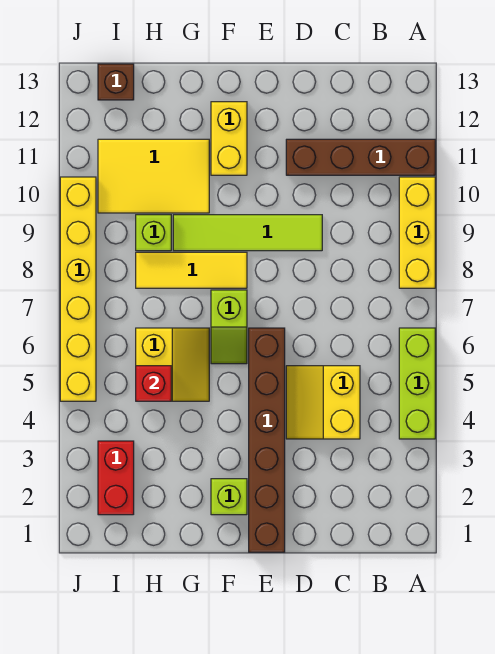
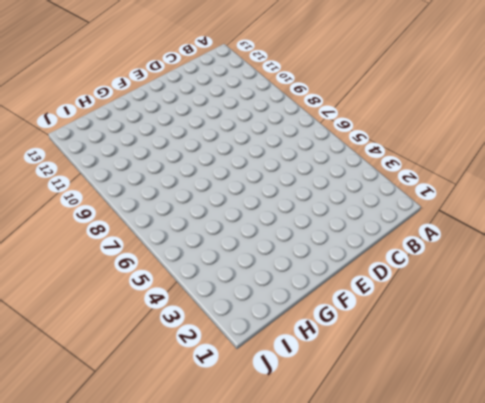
none -> lime 1x3 brick [399,328,435,439]
none -> yellow 1x3 brick [399,177,435,288]
none -> brown 1x4 brick [286,139,435,175]

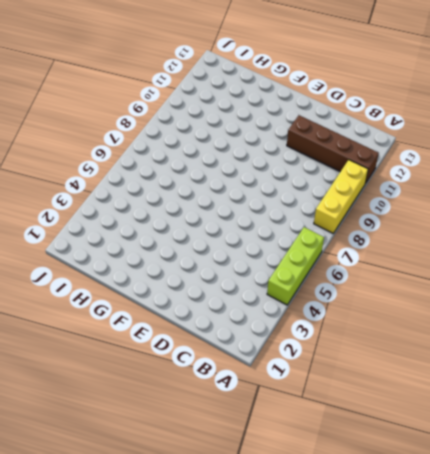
none -> yellow 2x2 slope [286,366,360,439]
none -> lime 1x4 tile [173,215,322,251]
none -> brown 1x6 brick [249,328,285,552]

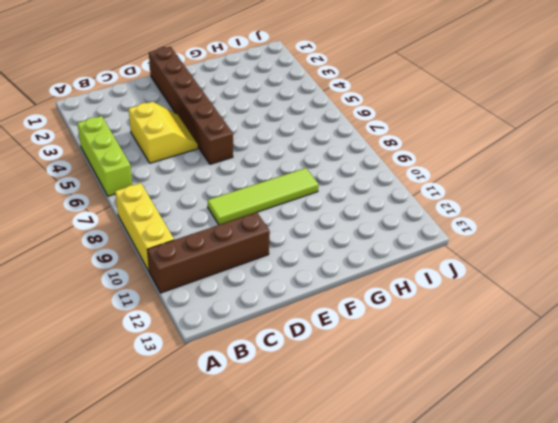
none -> lime 1x1 brick [211,479,247,515]
none -> lime 1x2 slope [211,290,247,364]
none -> yellow 1x3 tile [136,252,247,288]

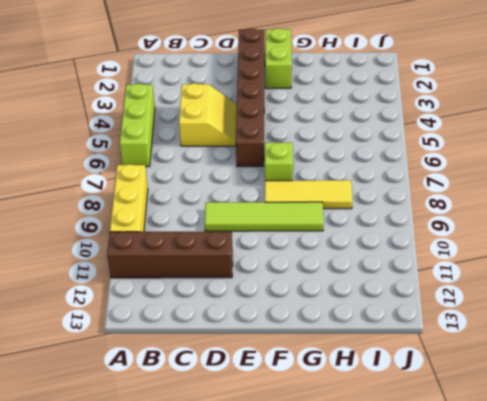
lime 1x2 brick [265,28,292,89] -> lime 1x1 brick [211,479,247,515]
none -> yellow 1x2 brick [211,102,247,175]
none -> yellow 2x2 slope [136,328,209,401]
none -> yellow 2x3 tile [98,139,209,213]

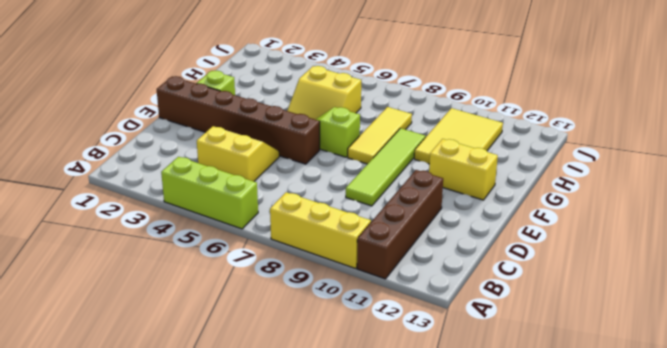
none -> lime 1x1 brick [136,215,171,251]
none -> red 1x2 brick [98,441,134,515]
none -> brown 1x1 brick [98,64,134,100]

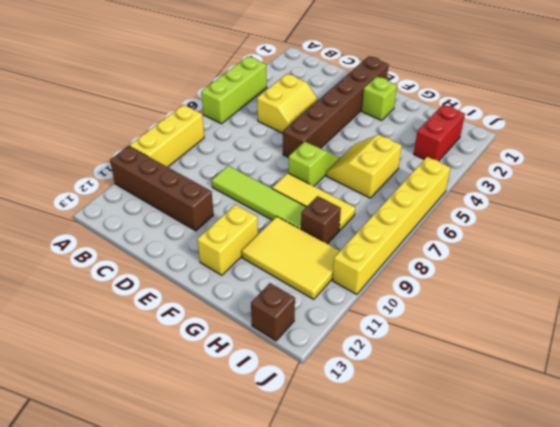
brown 1x1 brick [301,196,341,244] -> lime 1x1 brick [136,215,171,251]
none -> red 1x1 brick [136,366,171,401]

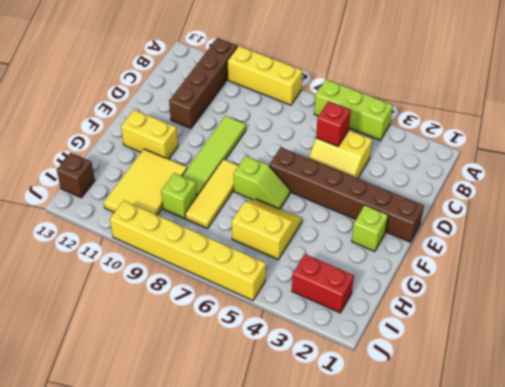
red 1x1 brick [316,101,351,146] -> red 1x1 brick moved to [136,366,171,401]

